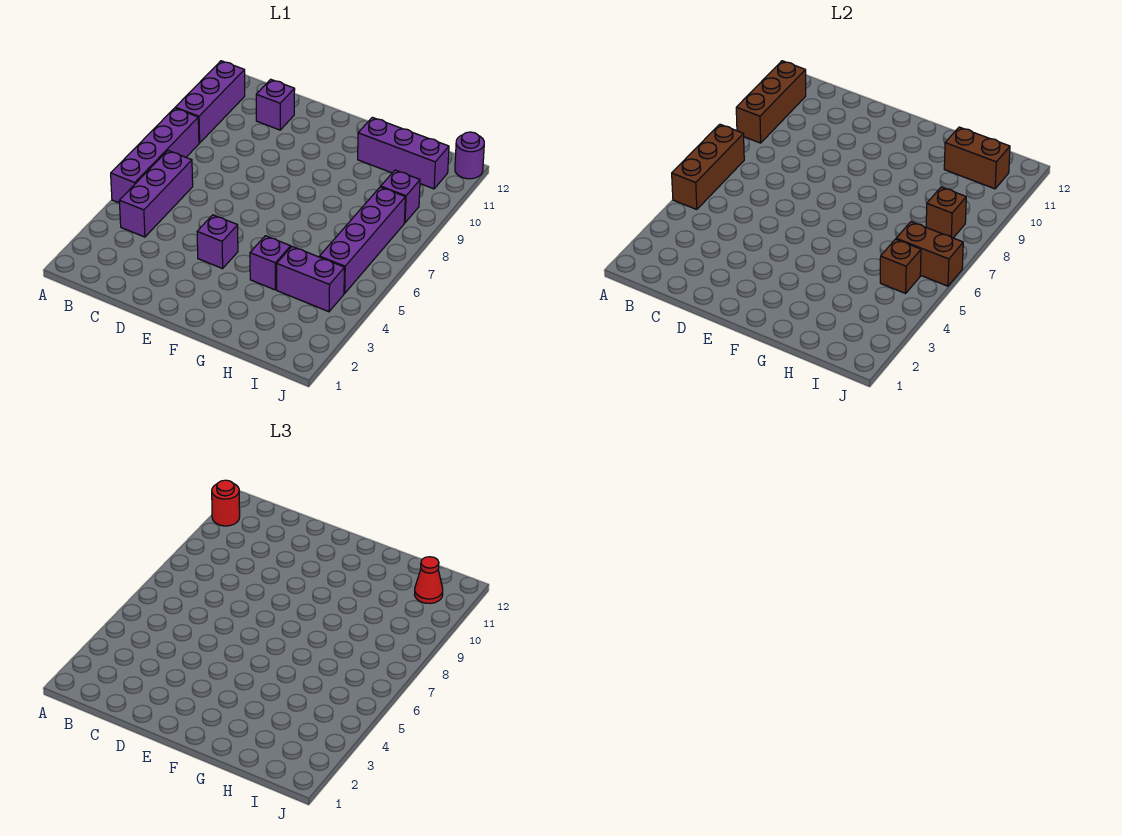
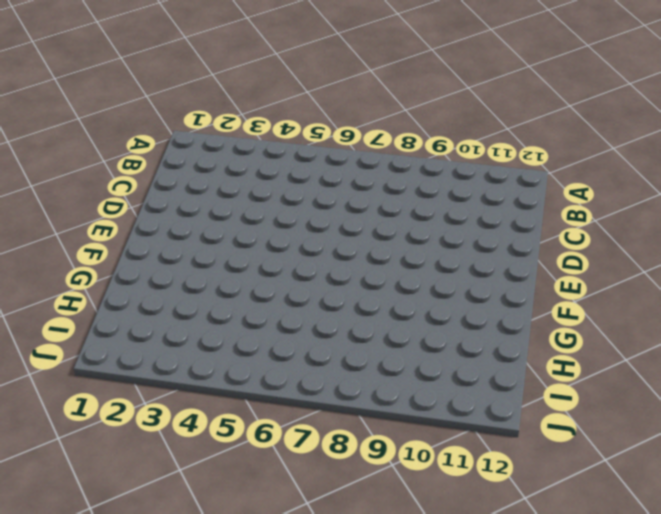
none -> purple 1x4 brick [111,108,199,203]
none -> purple 1x3 brick [175,61,245,143]
none -> purple 1x3 brick [119,151,193,237]

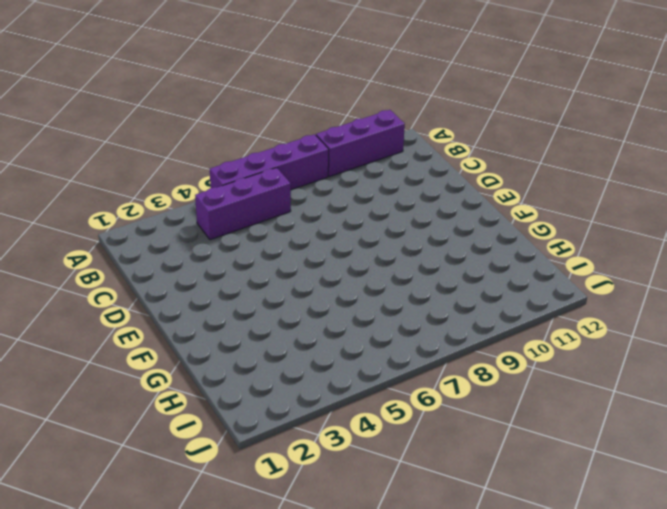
none -> purple 1x1 brick [256,79,295,130]
none -> purple 1x1 brick [197,215,238,269]
none -> purple 1x1 brick [250,236,291,290]

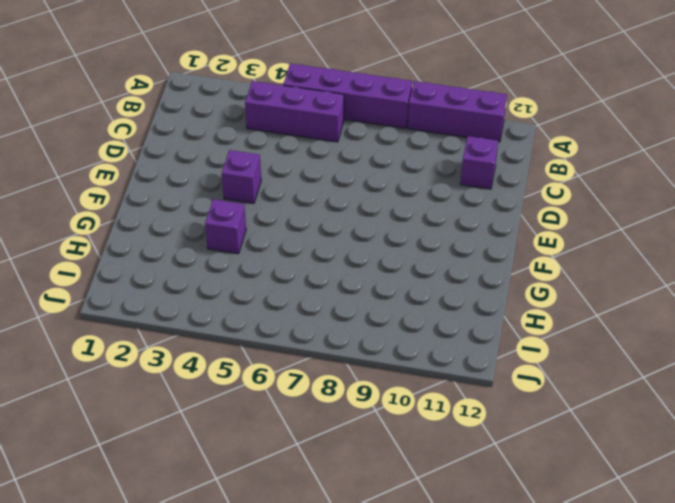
none -> purple 1x3 brick [358,117,449,189]
none -> purple 1x2 brick [277,247,344,312]
none -> purple 1x4 brick [320,187,405,293]

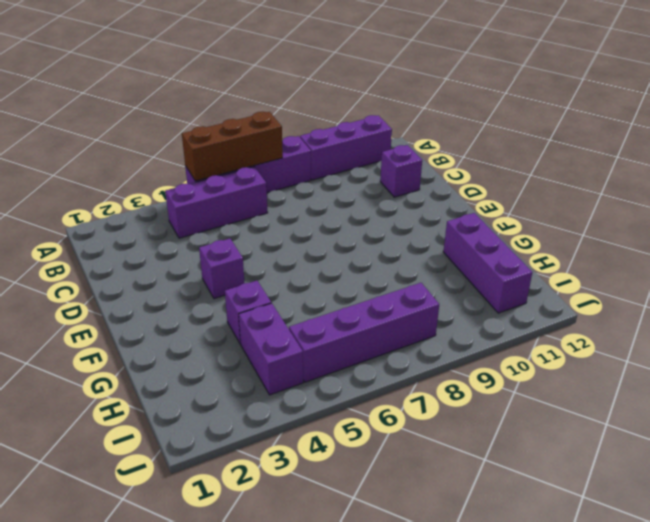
none -> purple 1x1 brick [381,170,420,223]
none -> purple 1x1 round brick [455,132,484,179]
none -> brown 1x3 brick [736,61,806,143]

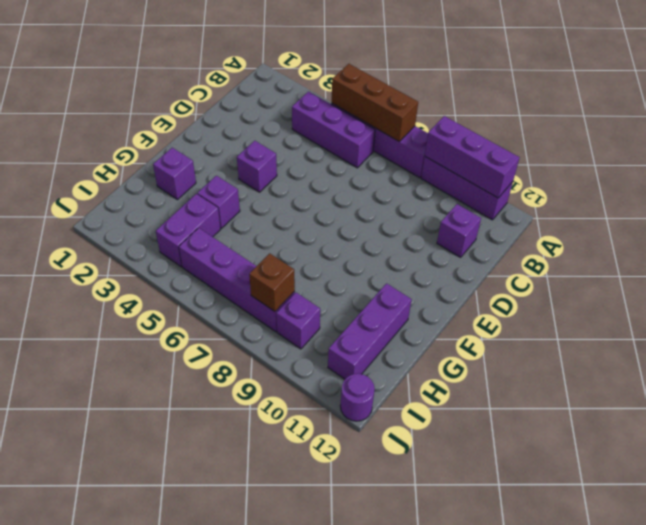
purple 1x3 brick [425,116,520,198] -> brown 1x3 brick [736,61,806,143]
purple 1x1 brick [153,148,196,200] -> none
none -> brown 1x2 brick [944,127,1010,189]
none -> brown 1x1 brick [880,239,921,293]
none -> brown 1x2 brick [896,222,963,286]

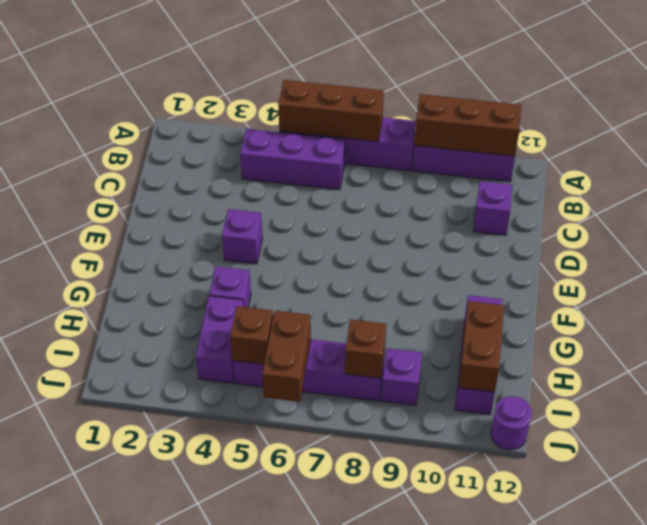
none -> red 1x1 round brick [212,480,240,526]
none -> red 1x1 cone [415,557,443,604]

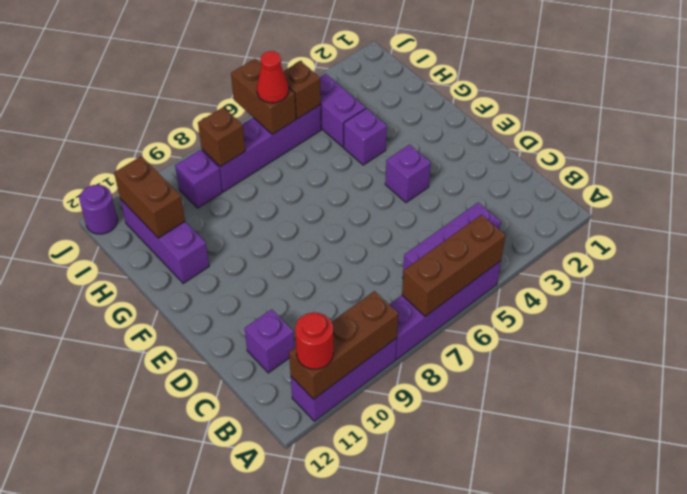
red 1x1 cone [257,51,288,103] -> red 1x1 cone moved to [415,557,443,604]

